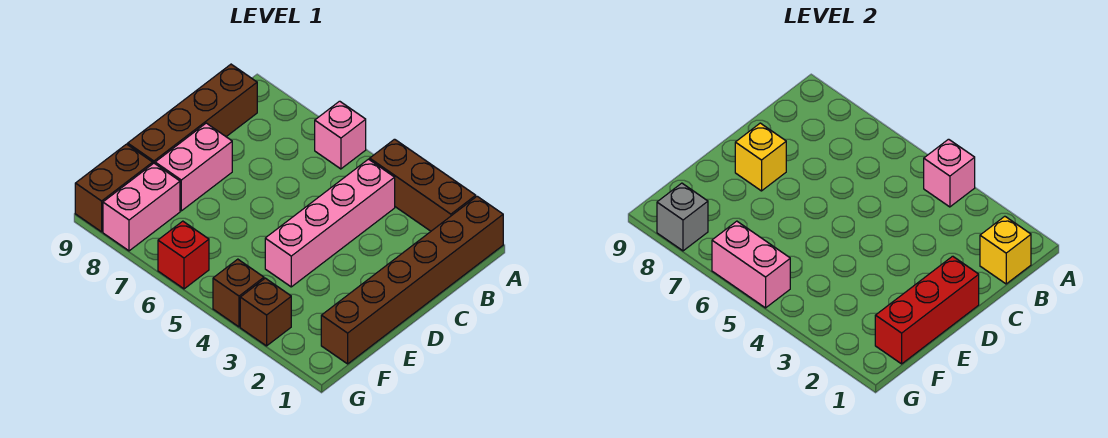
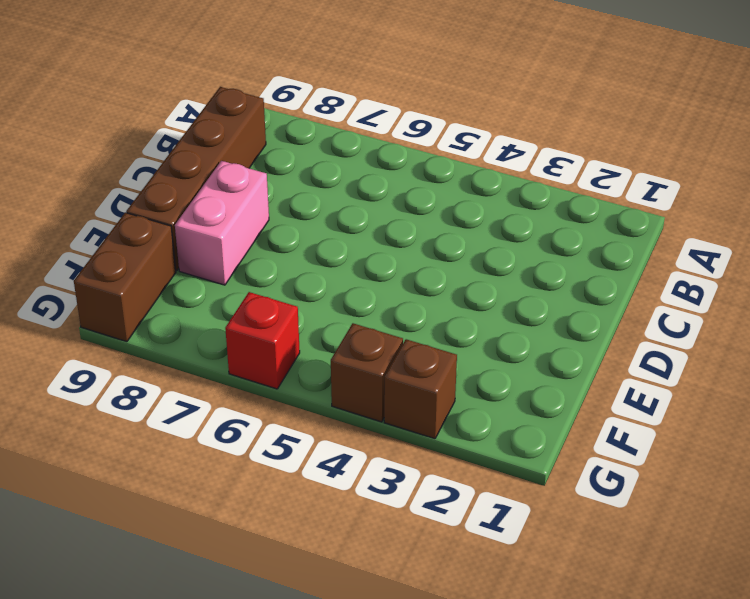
none -> brown 1x6 brick [321,196,503,364]
none -> brown 1x3 brick [370,139,476,231]
none -> pink 1x1 brick [315,101,366,169]

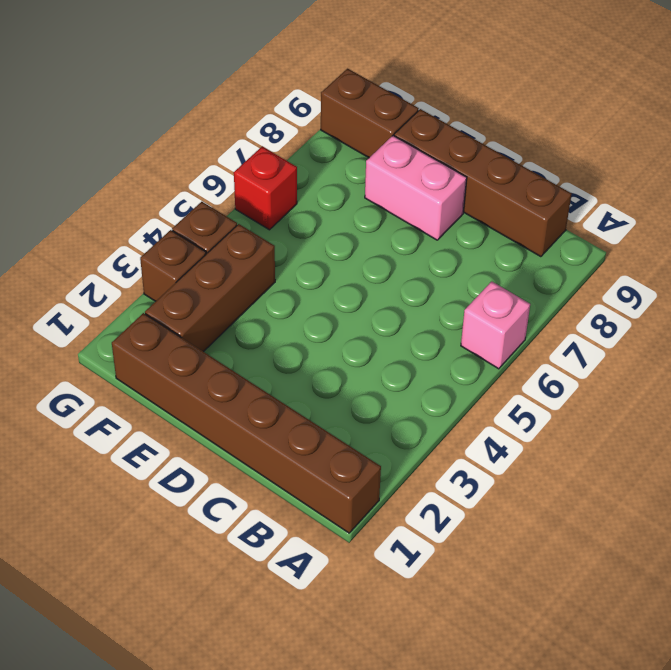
brown 1x3 brick [145,224,275,352] -> brown 1x3 brick moved to [370,139,476,231]
none -> pink 1x4 brick [265,159,395,287]
none -> pink 1x2 brick [103,163,180,251]
none -> pink 1x1 brick [924,139,975,207]

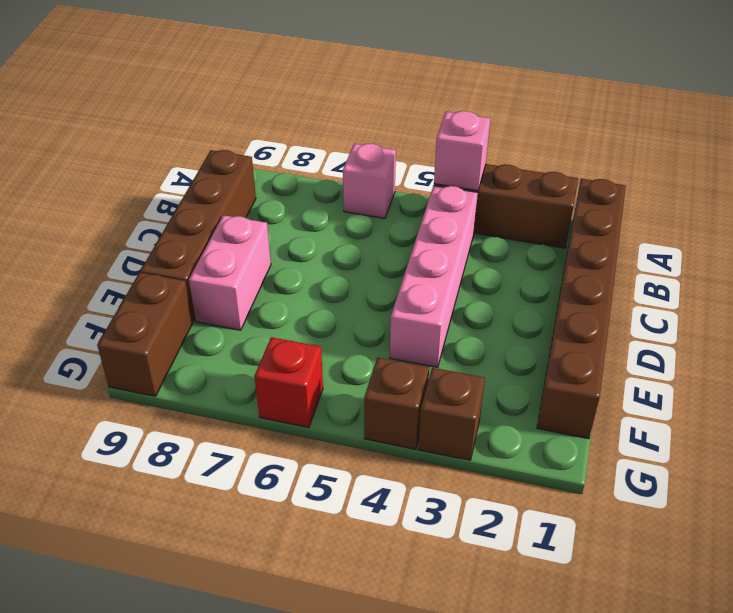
none -> pink 1x2 brick [103,163,180,251]
none -> yellow 1x1 brick [980,216,1031,284]
none -> red 1x3 brick [875,256,979,364]

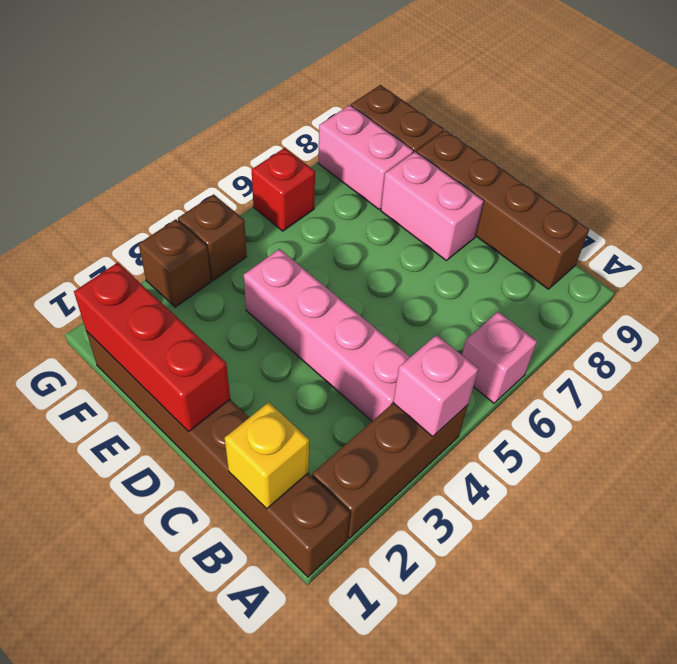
none -> yellow 1x1 brick [735,123,786,191]
none -> pink 1x2 brick [712,221,790,308]
none -> grey 1x1 brick [657,183,708,251]

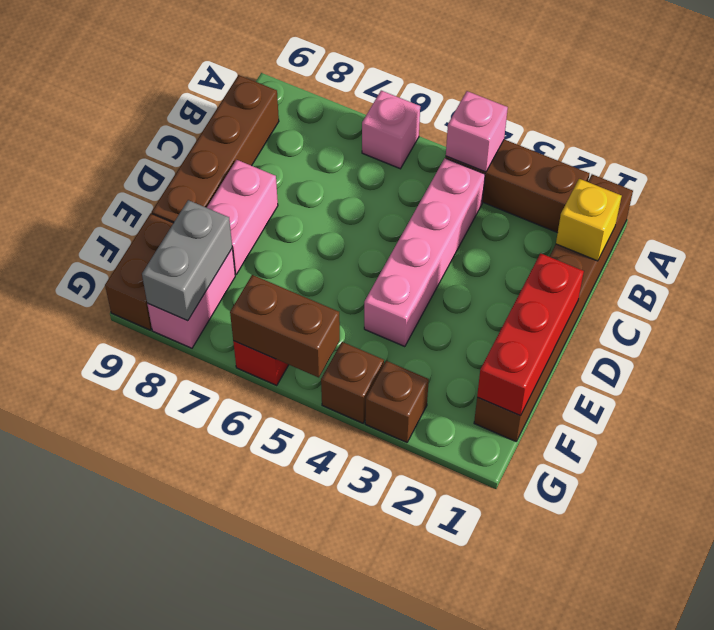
grey 1x2 brick [142,200,232,321] -> grey 1x1 brick [657,183,708,251]
brown 1x2 brick [230,275,340,378] -> pink 1x2 brick [712,221,790,308]
none -> yellow 1x1 brick [735,123,786,191]

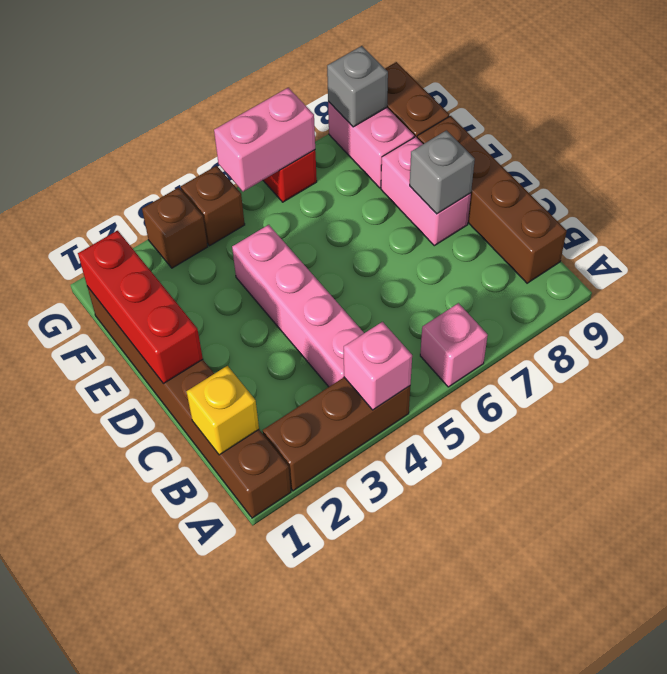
grey 1x1 brick [410,130,475,214] -> yellow 1x1 brick [735,123,786,191]

